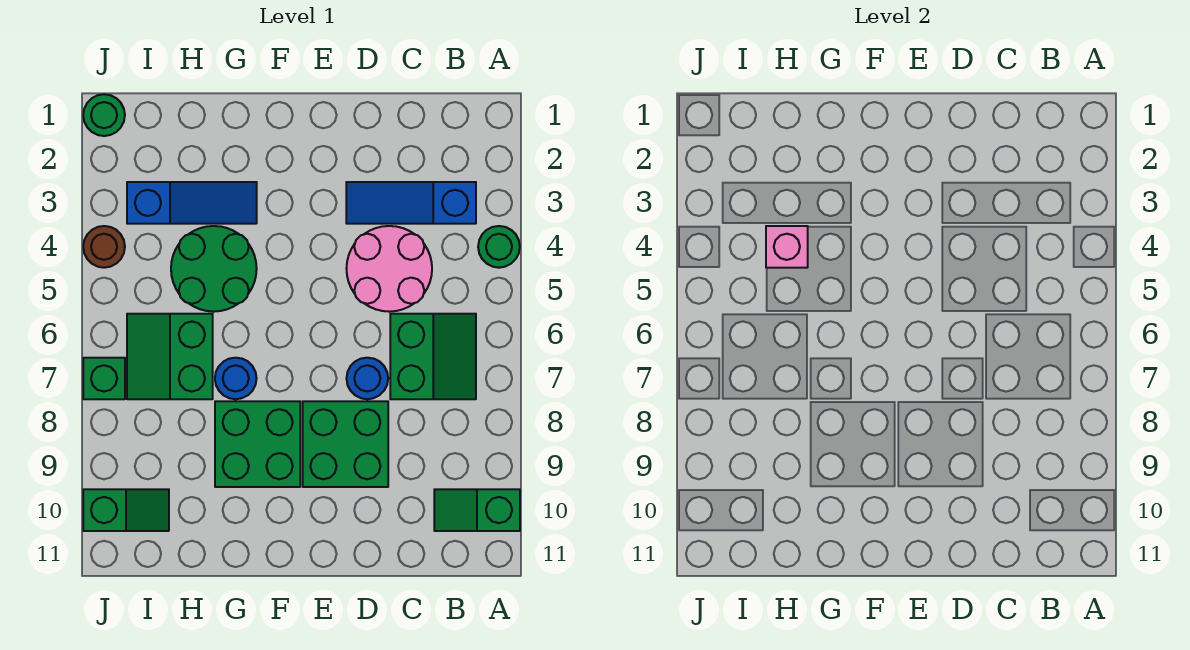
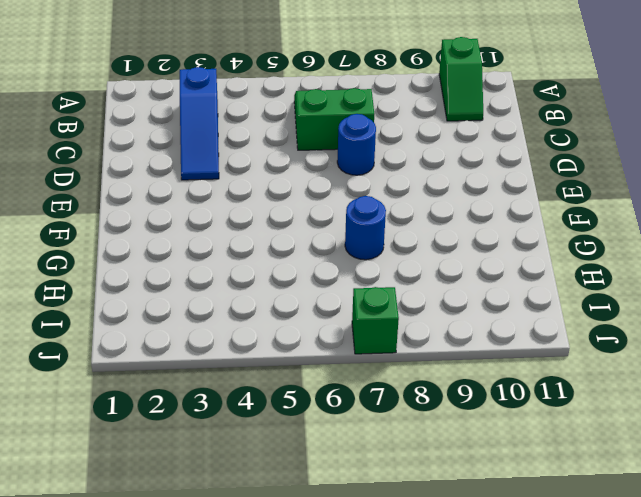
none -> green 1x1 round brick [478,226,520,268]
none -> pink 2x2 round brick [346,226,432,312]
none -> green 2x2 brick [303,401,388,487]

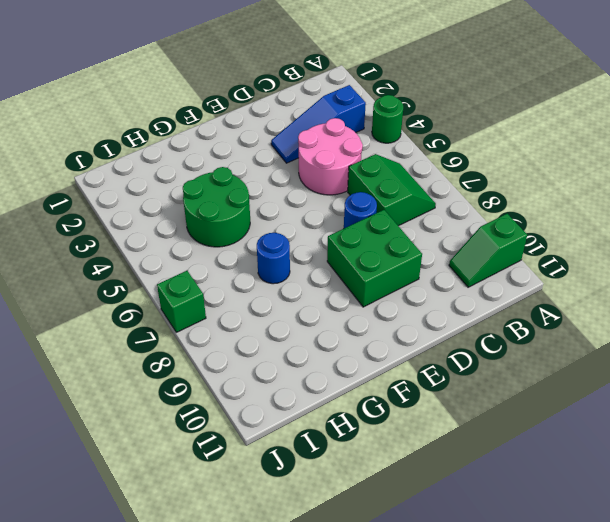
none -> green 2x2 brick [215,401,300,487]
none -> blue 1x3 slope [127,182,257,224]
none -> green 2x2 slope [127,314,213,399]

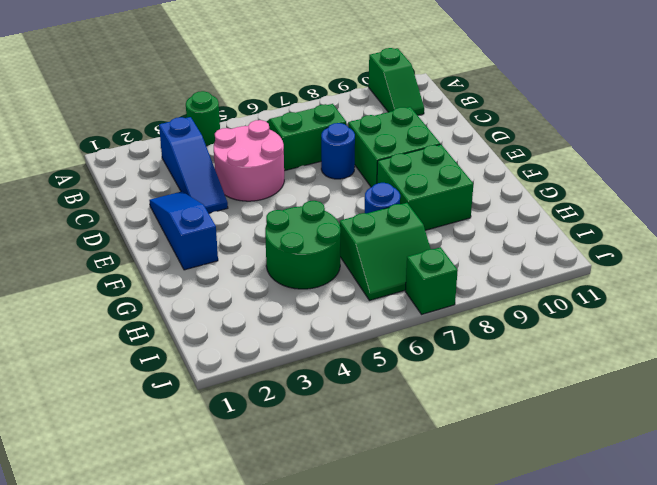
blue 1x3 slope [149,192,218,270] -> blue 1x3 slope moved to [127,182,257,224]
none -> green 1x2 slope [83,489,169,531]
none -> green 1x1 round brick [83,94,125,136]
none -> brown 1x1 round brick [83,226,125,268]

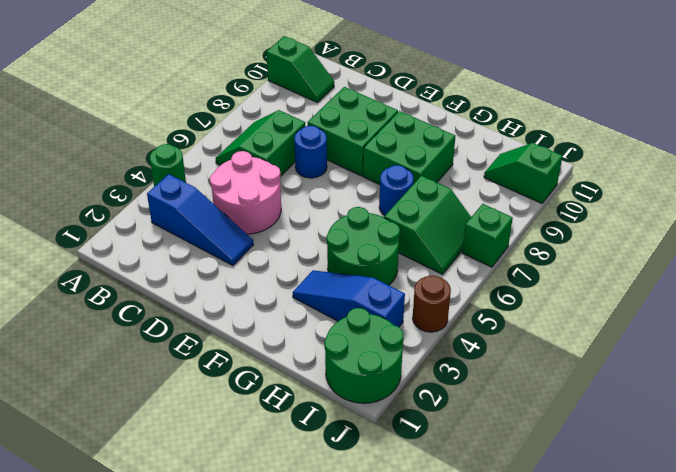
green 2x2 round brick [324,308,404,403] -> green 1x1 round brick [83,94,125,136]
none -> pink 1x1 brick [766,226,808,268]

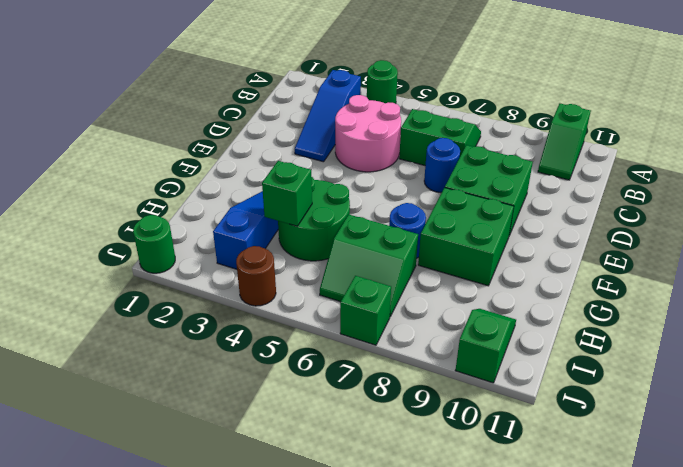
green 1x1 brick [262,161,312,226] -> pink 1x1 brick [766,226,808,268]

